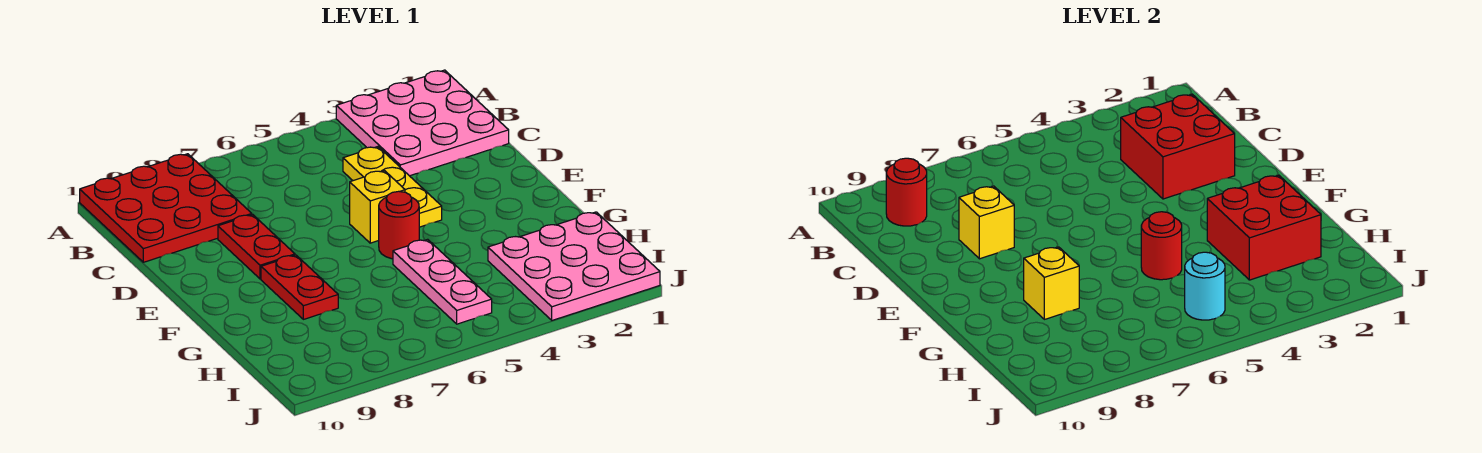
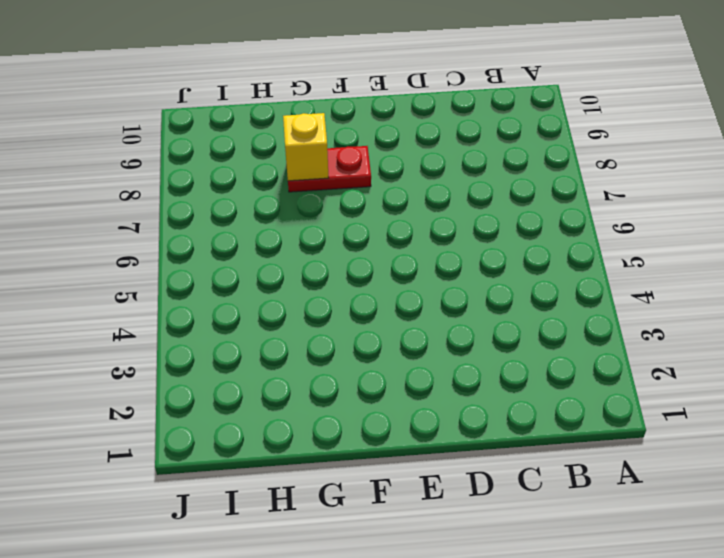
none -> pink 3x3 plate [336,70,509,176]
none -> red 3x3 plate [80,154,252,262]
none -> yellow 1x3 plate [343,147,442,227]

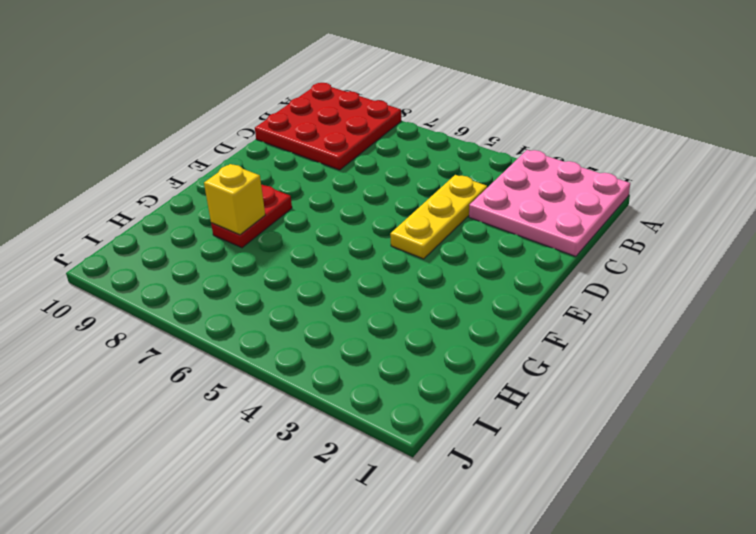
none -> red 1x2 plate [218,215,295,279]
none -> yellow 1x1 brick [350,171,405,243]
none -> red 1x1 round brick [379,191,419,259]

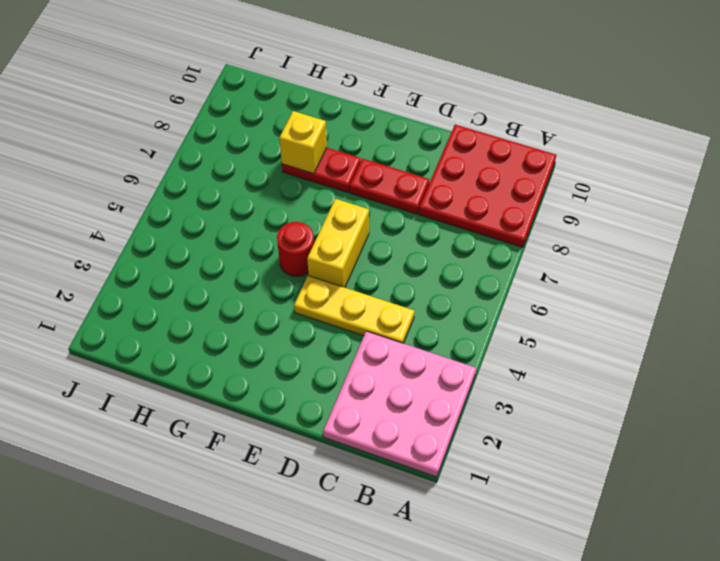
yellow 1x2 brick [307,199,369,288] -> yellow 1x1 brick [350,171,405,243]
none -> pink 1x3 plate [393,239,492,324]
none -> pink 3x3 plate [488,212,660,320]
none -> red 1x1 round brick [886,158,927,226]

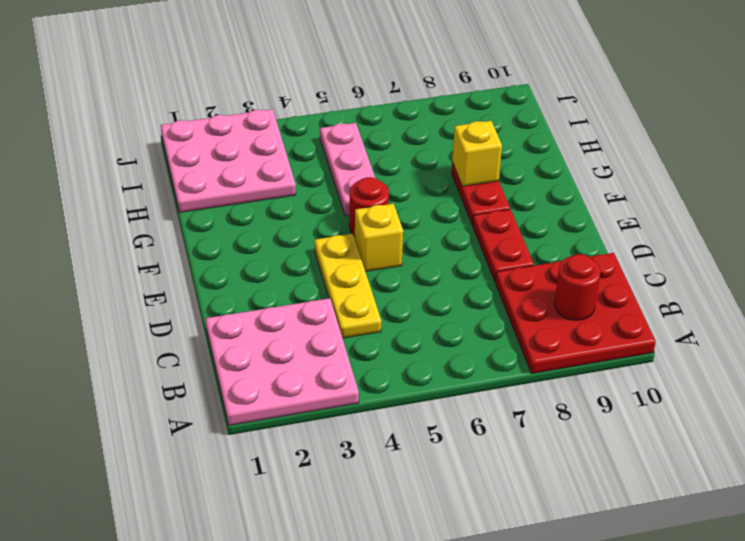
none -> red 2x2 brick [1121,94,1235,199]
none -> yellow 1x1 brick [959,186,1014,259]
none -> red 2x2 brick [1207,175,1321,280]

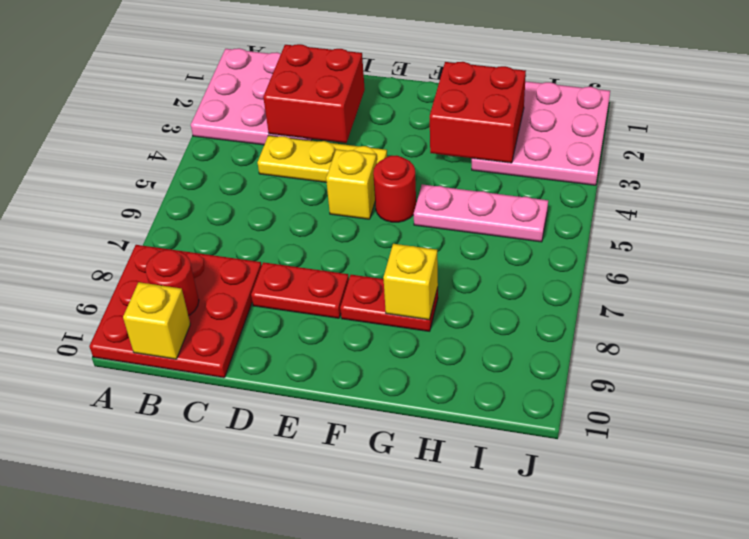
yellow 1x1 brick [123,282,190,359] -> yellow 1x1 brick moved to [959,186,1014,259]
none -> red 1x1 round brick [1141,212,1182,280]
none -> cyan 1x1 round brick [1185,252,1225,320]

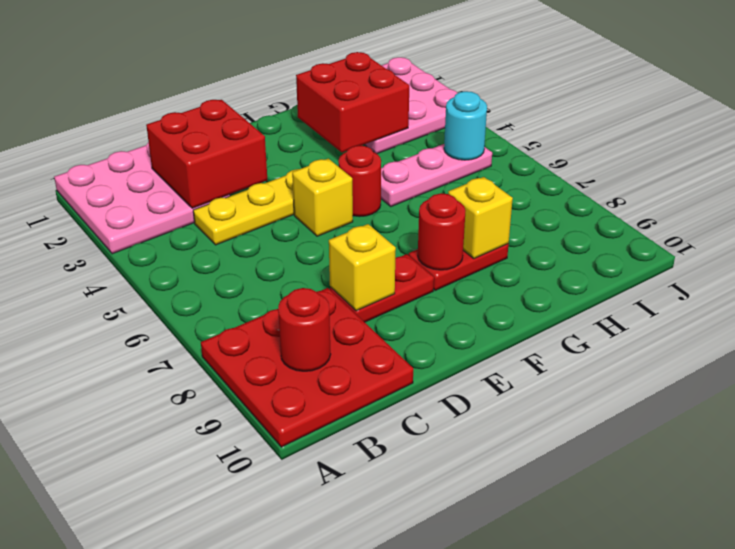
red 1x1 round brick [418,193,466,270] -> red 1x1 round brick moved to [1141,212,1182,280]

